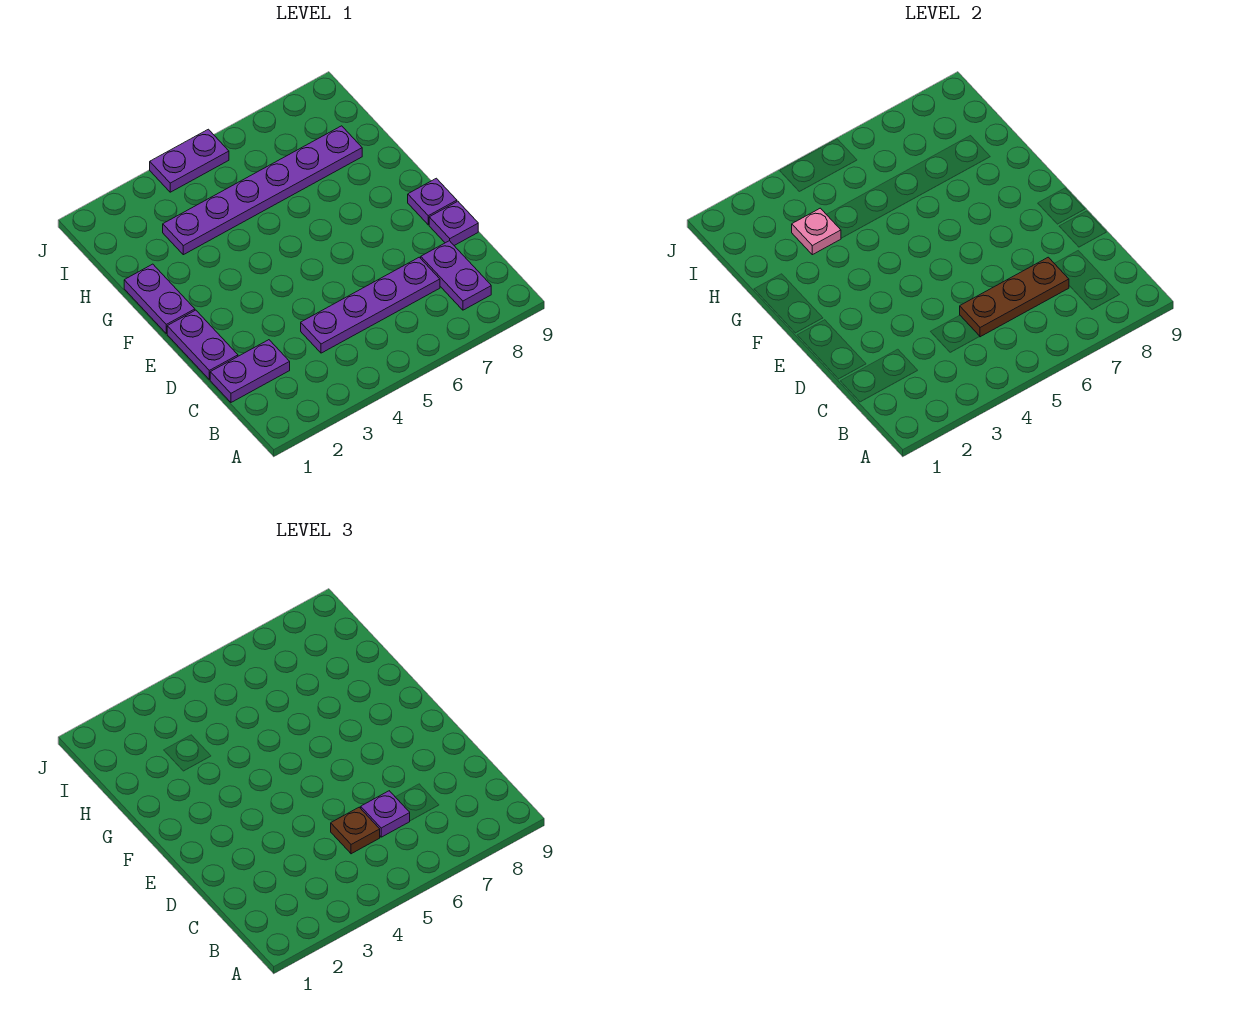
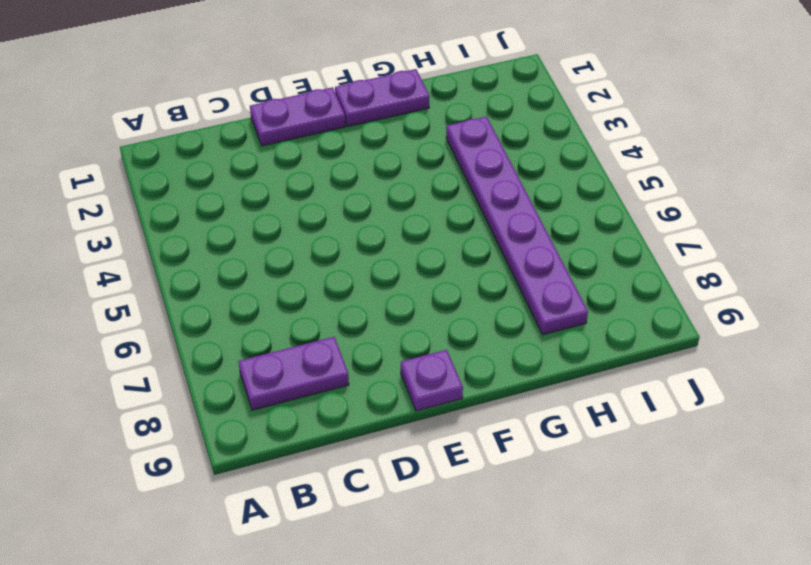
none -> purple 1x2 plate [210,340,290,402]
none -> purple 1x4 plate [301,257,440,353]
none -> purple 1x1 plate [429,201,478,245]

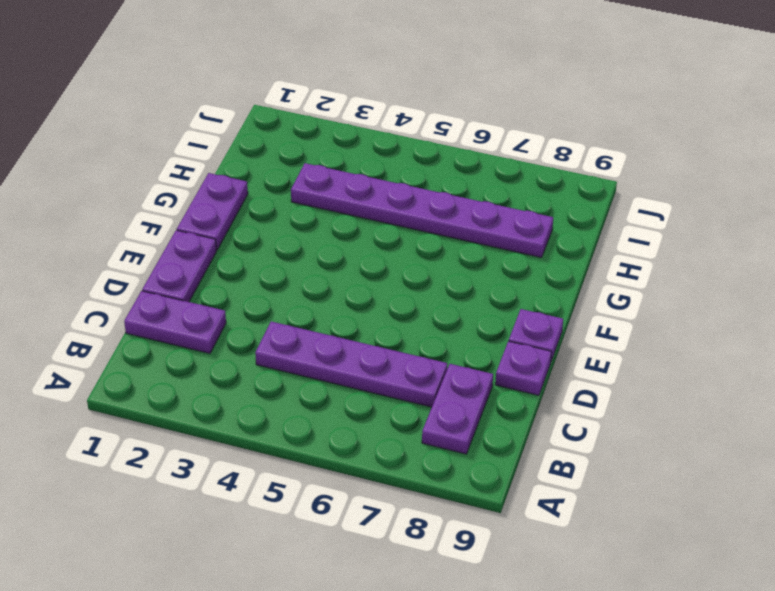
none -> purple 1x2 plate [150,129,229,192]
none -> brown 1x3 plate [960,257,1069,337]
none -> pink 1x1 plate [792,208,841,255]

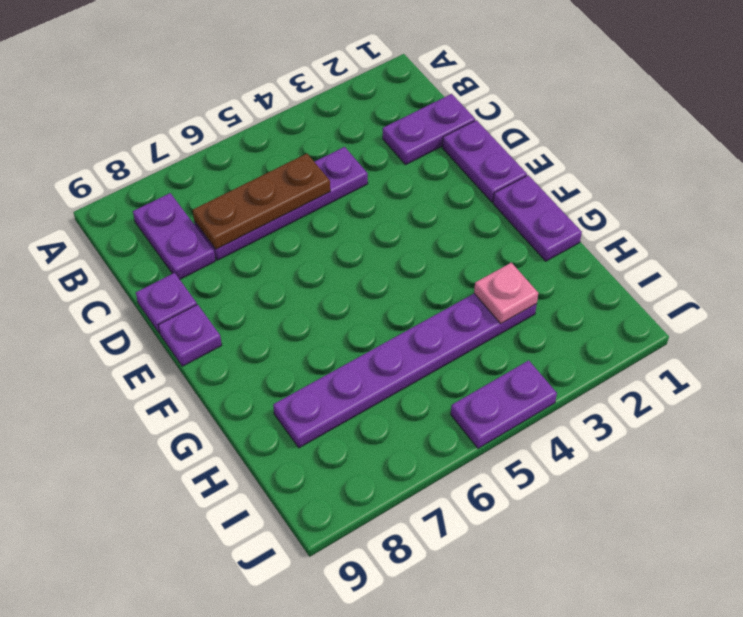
none -> brown 1x1 plate [331,807,380,854]
none -> purple 1x1 plate [361,791,410,837]

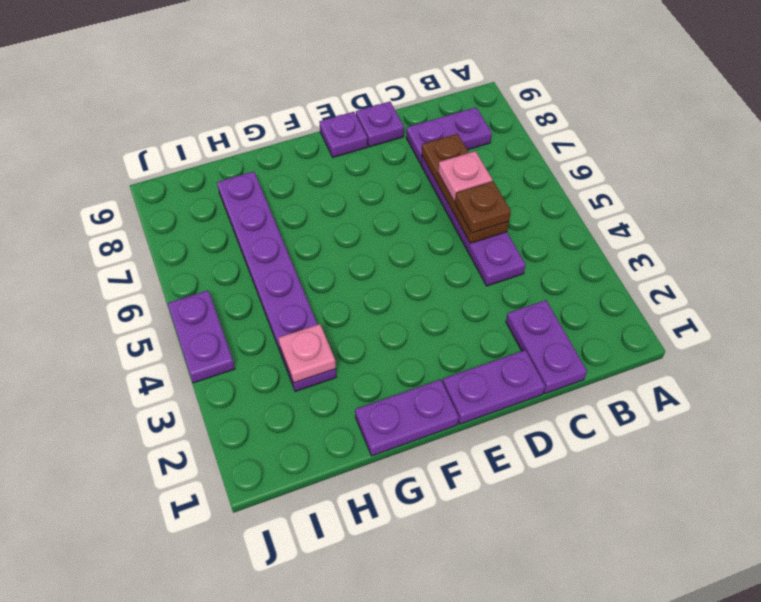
pink 1x1 plate [438,151,492,201] -> purple 1x1 plate [361,791,410,837]

